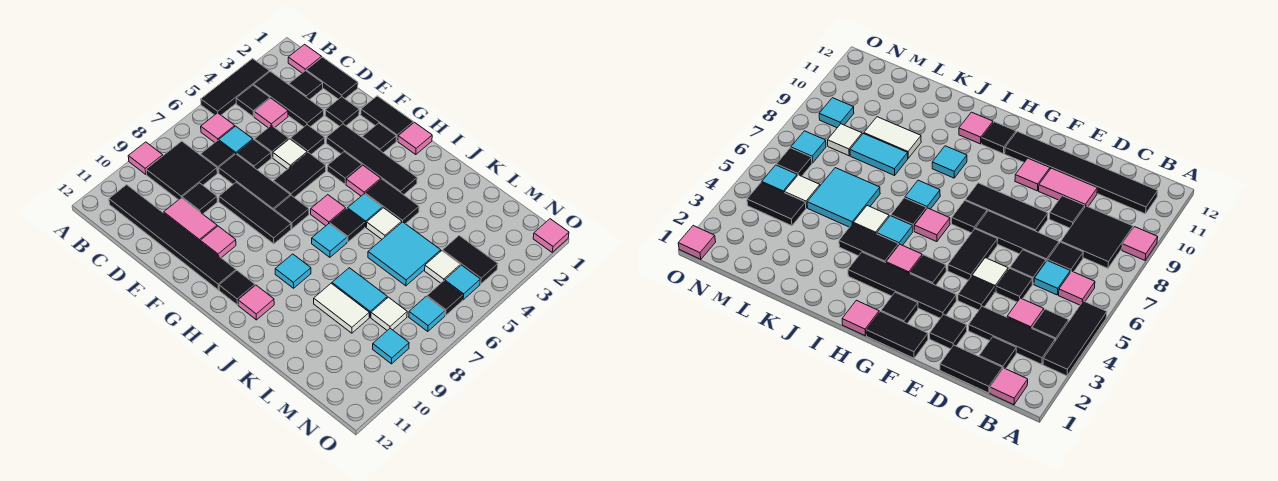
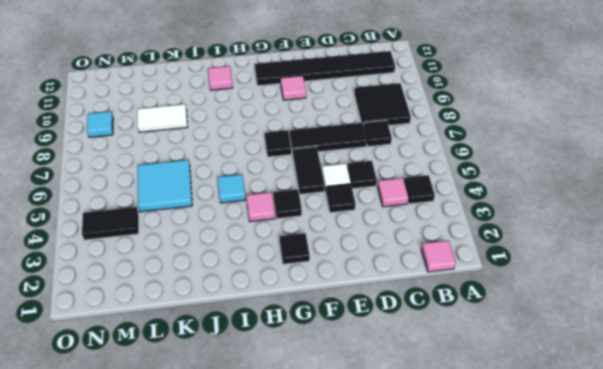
none -> black 1x3 tile [201,59,269,115]
none -> pink 1x1 tile [128,142,163,174]
none -> black 1x3 tile [254,71,324,127]
none -> pink 1x1 tile [201,113,235,142]

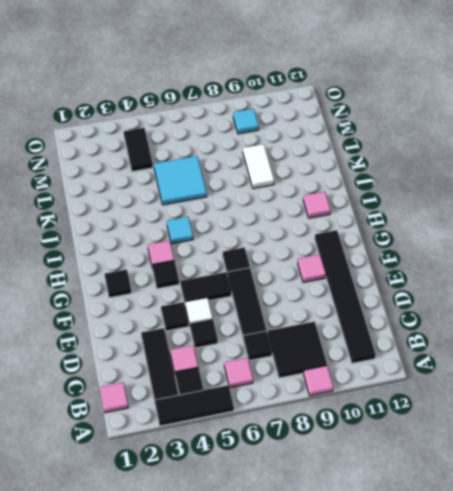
none -> black 1x2 tile [306,57,358,99]
none -> black 1x1 tile [289,71,323,100]
none -> cyan 1x1 tile [219,126,253,154]
none -> black 1x1 tile [237,140,271,170]

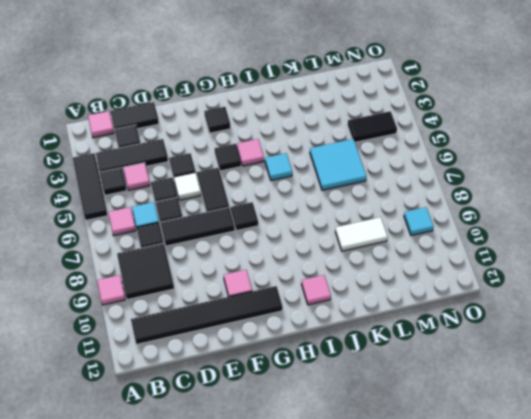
none -> black 1x1 tile [182,183,217,214]
none -> pink 1x2 tile [164,198,217,241]
none -> black 1x1 tile [325,97,359,126]
none -> black 1x3 tile [219,182,291,244]

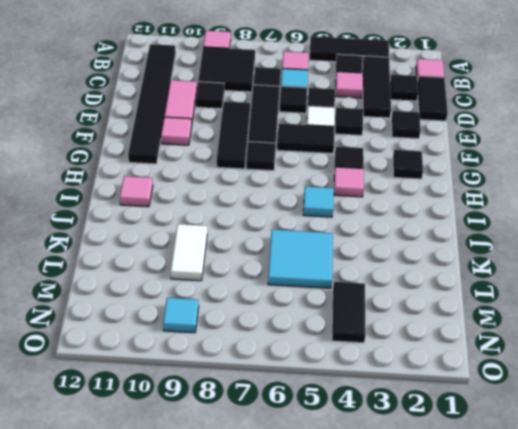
none -> black 1x2 tile [361,96,413,141]
none -> black 1x4 tile [326,124,417,195]
none -> pink 1x1 tile [398,122,432,155]
none -> pink 1x1 tile [311,195,346,226]

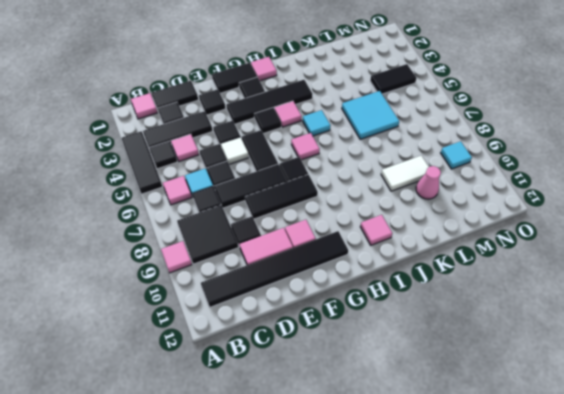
pink 1x1 cone [416,166,441,199] -> none
none -> black 1x1 tile [219,270,255,305]
none -> black 1x2 tile [365,179,419,224]
none -> black 1x1 tile [330,209,365,242]
none -> cyan 1x1 tile [312,224,347,257]

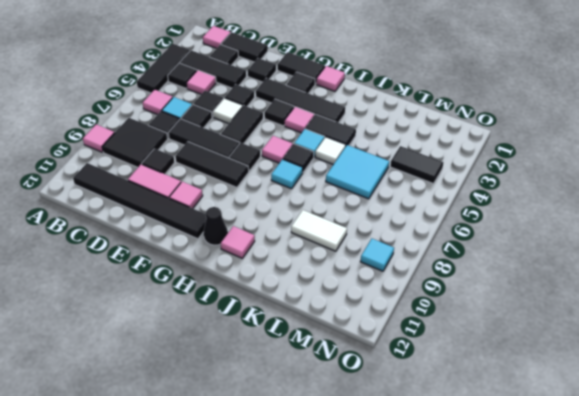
black 1x1 cone [203,207,228,245] -> black 1x1 tile [219,270,255,305]
none -> cyan 1x1 tile [275,254,311,288]
none -> cyan 1x2 tile [332,268,387,317]
none -> white 1x1 tile [425,251,460,283]
none -> white 1x1 tile [371,297,407,330]

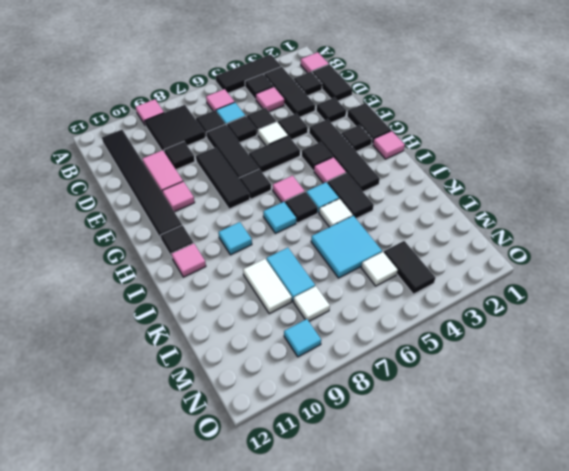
none -> cyan 1x1 tile [445,265,480,300]
none -> black 1x1 tile [427,281,463,315]
none -> cyan 1x1 tile [409,297,445,331]
none -> pink 1x1 tile [533,219,569,252]

